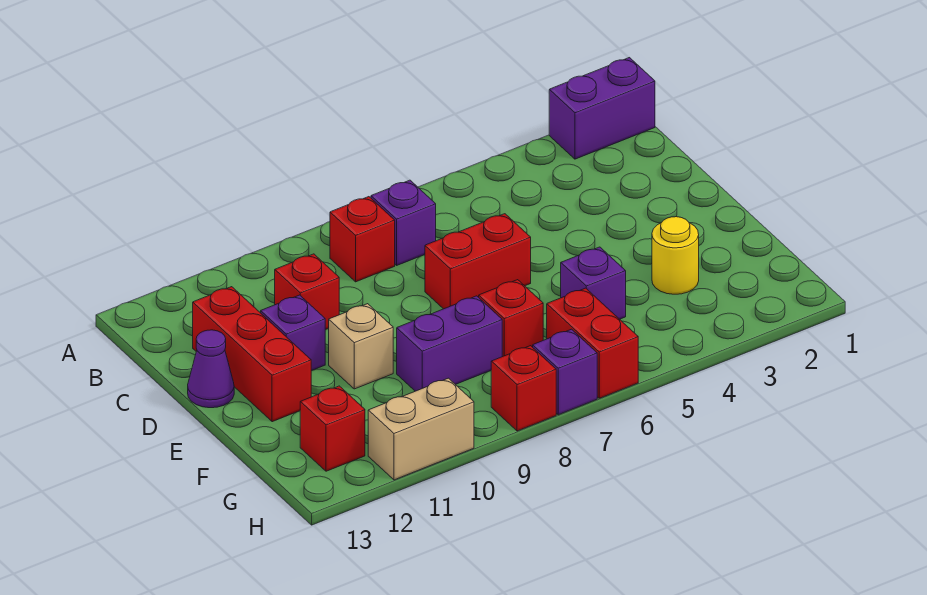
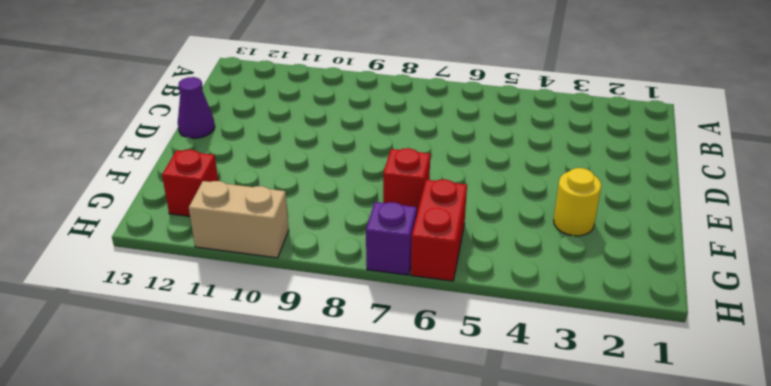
none -> purple 1x2 brick [549,58,655,159]
none -> purple 1x1 brick [371,180,436,265]
none -> red 1x1 brick [330,197,395,282]

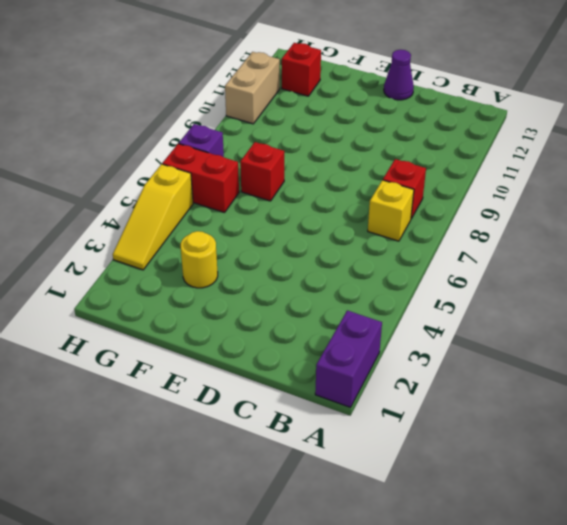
yellow 1x1 brick [368,180,414,241] -> purple 1x1 brick [371,180,436,265]
yellow 1x3 slope [113,164,193,270] -> none
none -> red 1x1 brick [275,254,339,330]
none -> red 1x3 brick [193,287,311,422]
none -> red 1x2 brick [425,214,531,309]

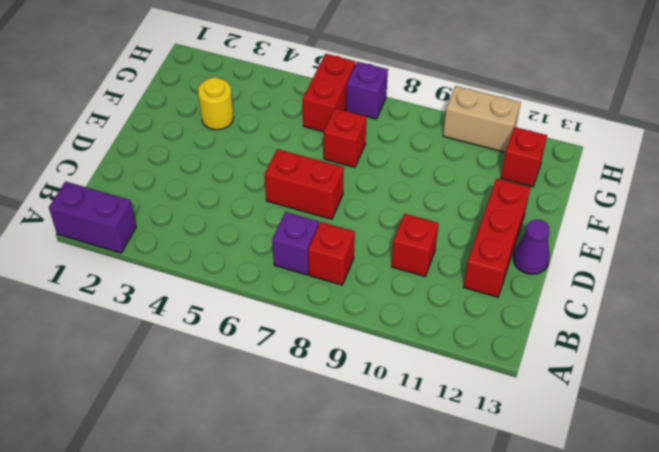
none -> purple 1x1 brick [261,295,325,371]
none -> tan 1x1 brick [329,304,393,389]
none -> purple 1x1 brick [561,247,626,319]

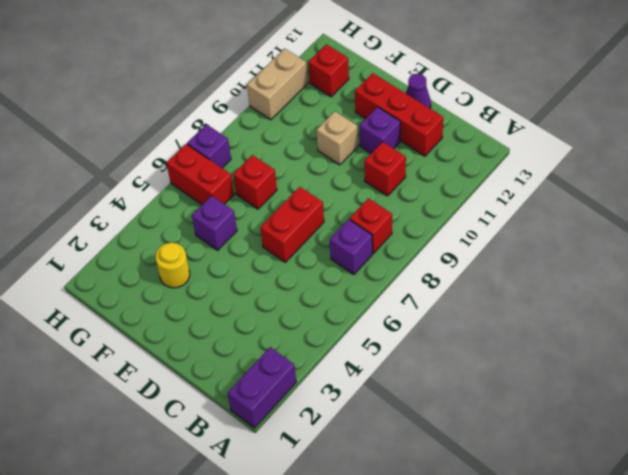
none -> purple 1x2 brick [397,296,502,391]
none -> red 1x1 brick [491,346,556,431]

